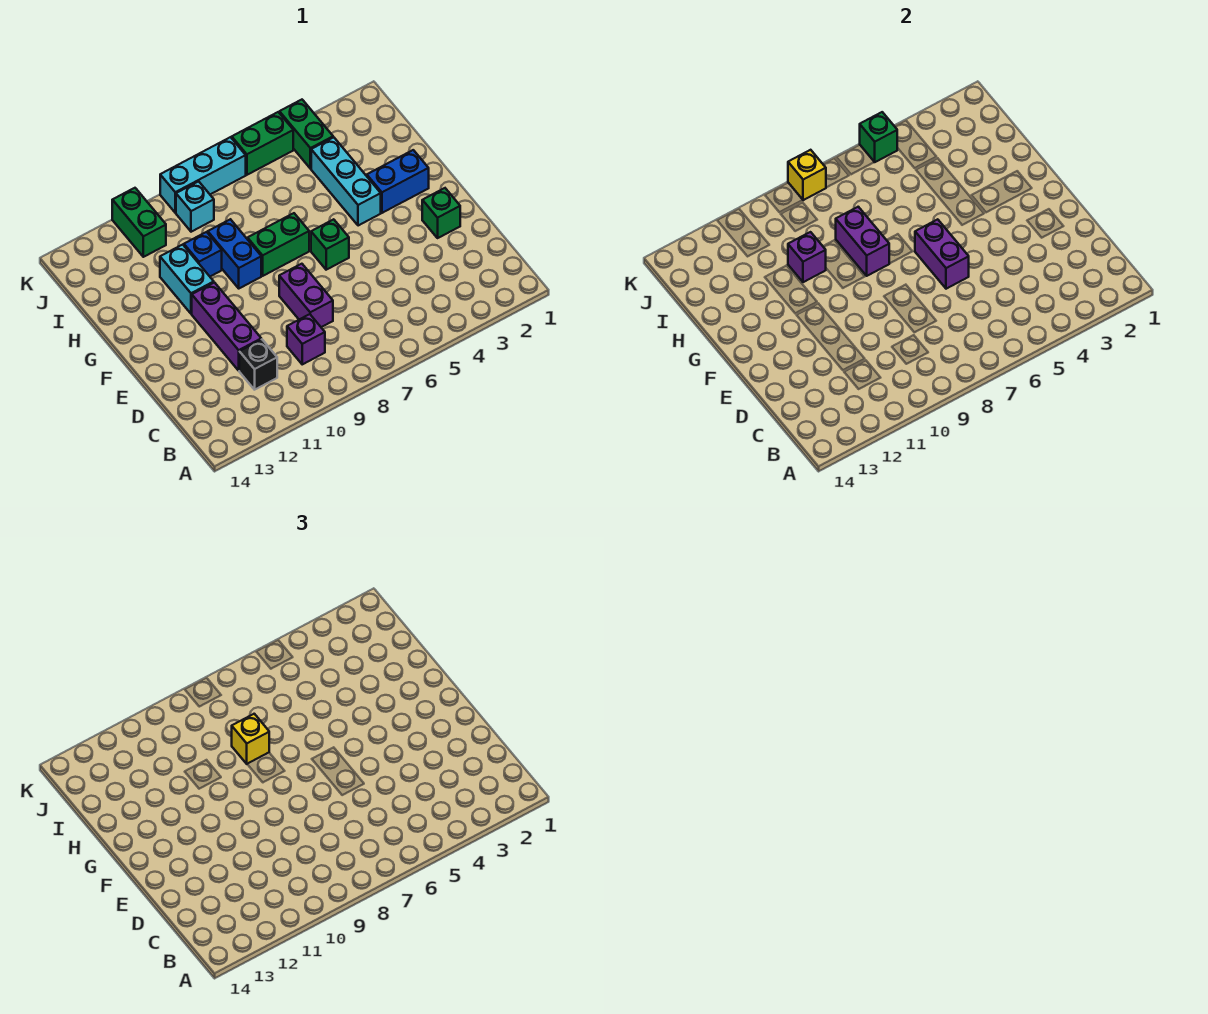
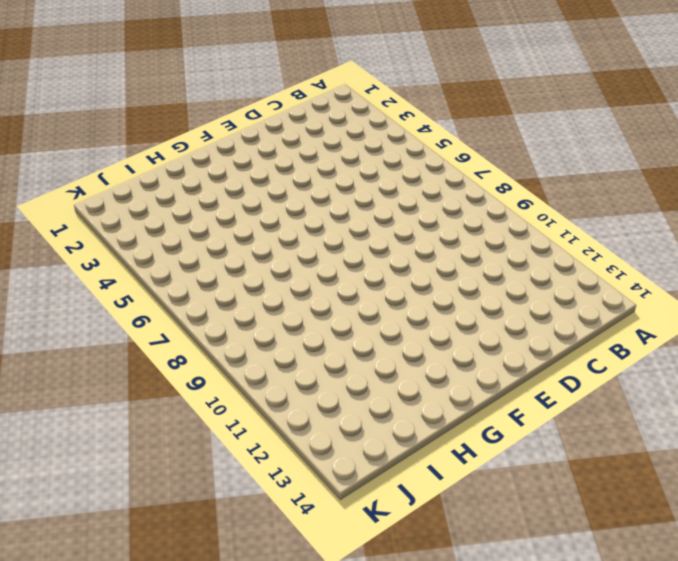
none -> purple 1x1 brick [287,314,325,364]
none -> black 1x1 brick [239,339,277,390]
none -> purple 1x2 brick [279,264,333,327]

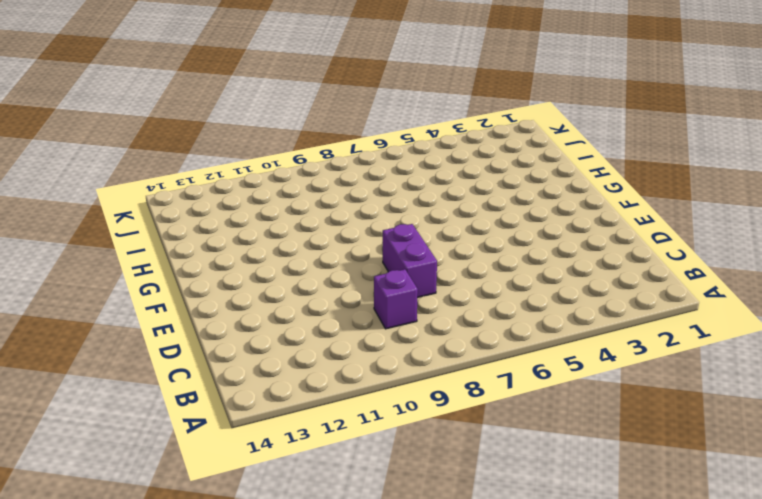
none -> black 1x1 brick [239,339,277,390]
none -> purple 1x3 brick [192,283,261,371]
none -> green 1x1 brick [422,188,460,238]

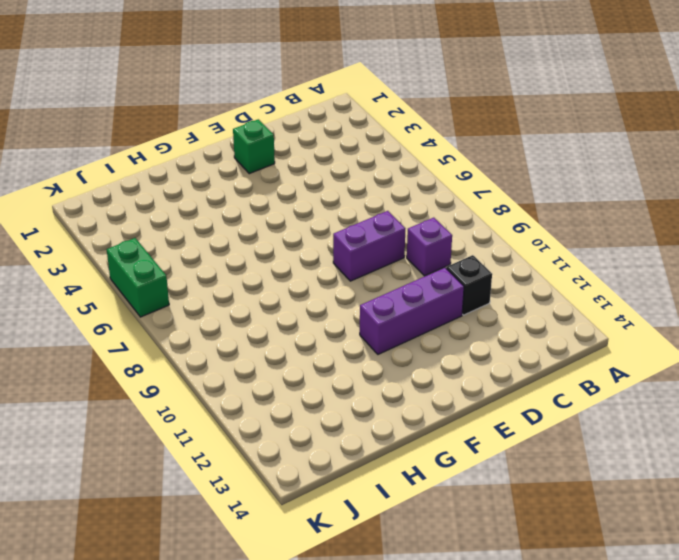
none -> green 1x1 brick [311,219,349,270]
none -> blue 1x2 brick [367,150,429,213]
none -> cyan 1x3 brick [311,137,381,226]

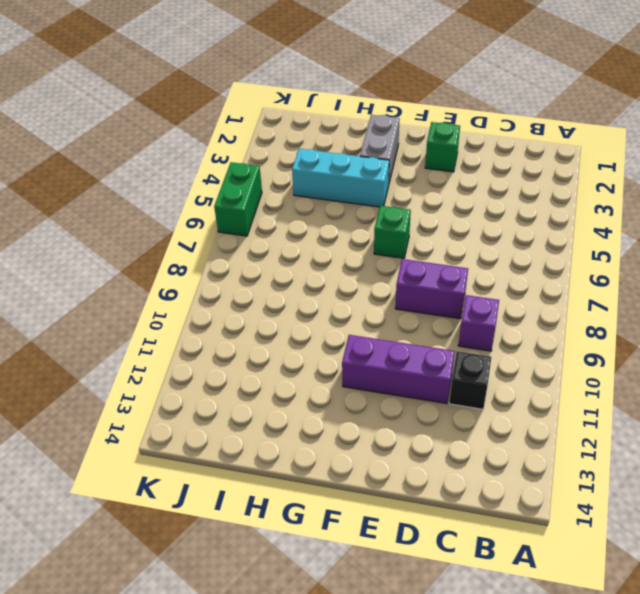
grey 1x2 brick [360,115,400,182] -> blue 1x2 brick [367,150,429,213]
none -> green 1x2 brick [248,213,309,276]
none -> blue 1x2 brick [208,219,261,288]
none -> cyan 1x2 brick [160,245,214,314]

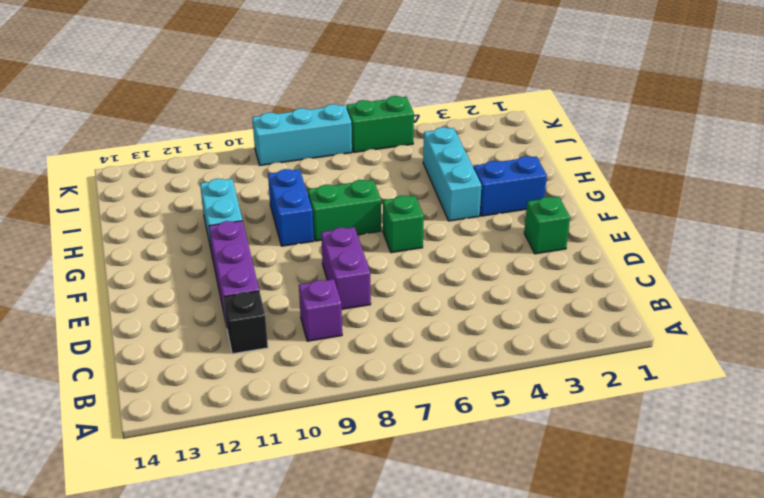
none -> blue 1x1 brick [184,232,222,276]
none -> green 1x2 brick [279,100,333,169]
none -> cyan 1x1 brick [176,181,214,232]

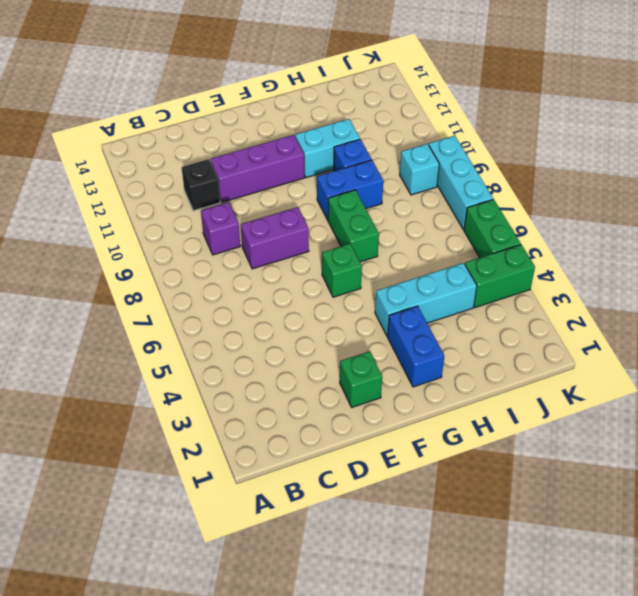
none -> green 1x2 brick [112,188,166,257]
none -> purple 1x2 brick [915,219,969,289]
none -> purple 1x2 brick [836,207,889,276]

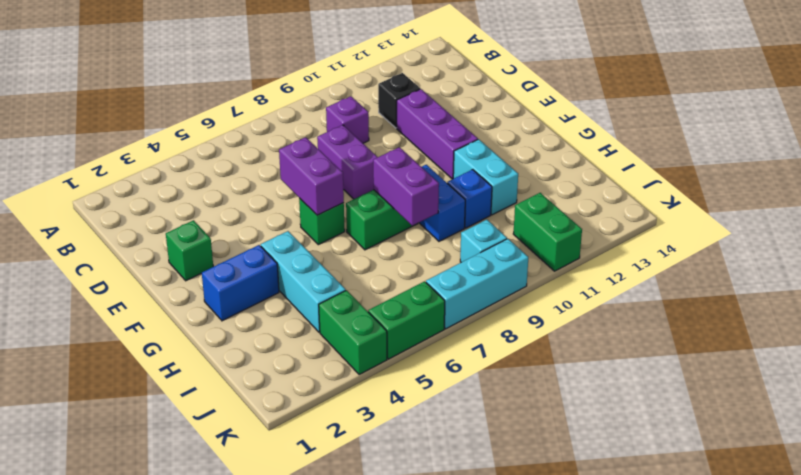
none -> purple 1x1 brick [788,232,826,282]
none -> green 1x1 brick [860,112,897,162]
none -> yellow 1x1 brick [788,150,826,200]

